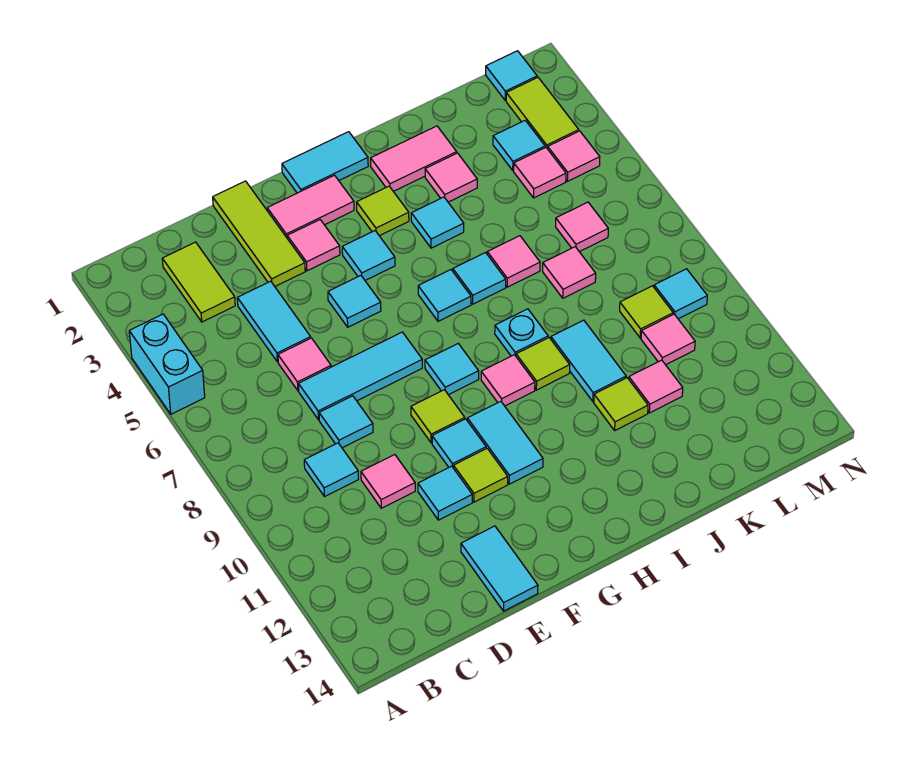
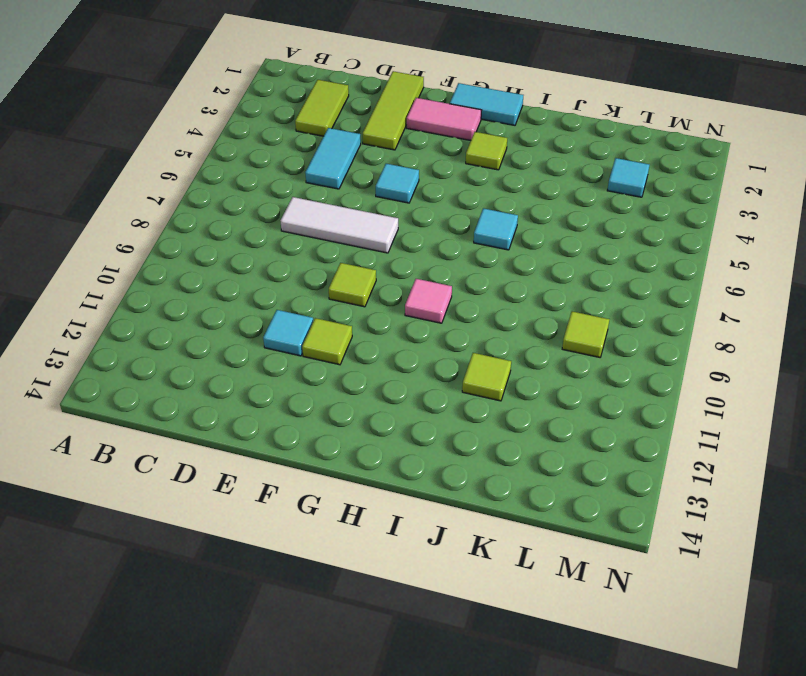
white 1x3 tile [280,197,398,253] -> cyan 1x3 tile [298,332,422,420]
none -> cyan 1x2 brick [129,314,205,414]
none -> cyan 1x1 tile [304,443,358,497]
none -> pink 1x1 tile [278,338,331,391]
none -> cyan 1x1 tile [319,396,373,448]

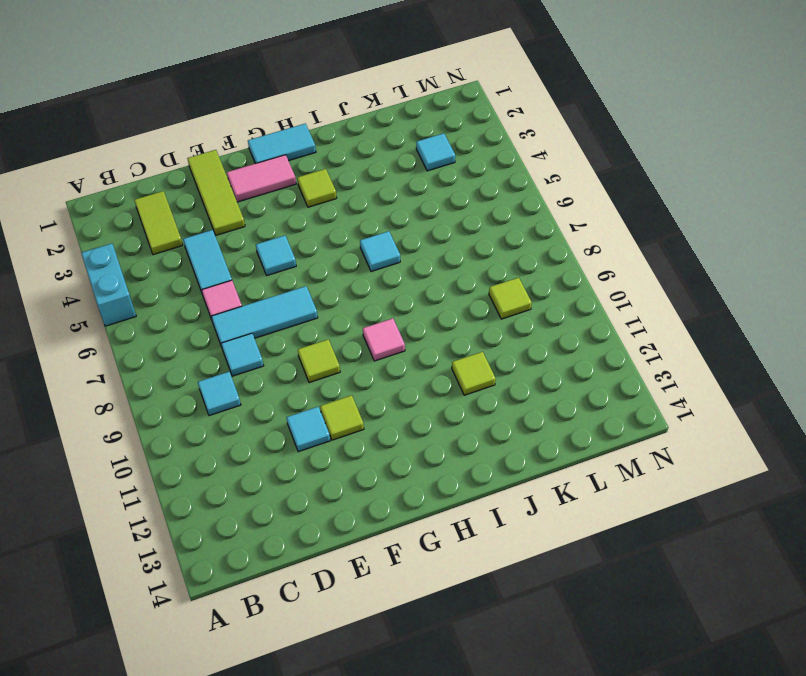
none -> pink 1x1 tile [361,455,415,508]
none -> cyan 1x2 tile [461,526,538,611]
none -> pink 1x1 tile [287,220,340,271]
none -> cyan 1x1 tile [432,419,486,468]

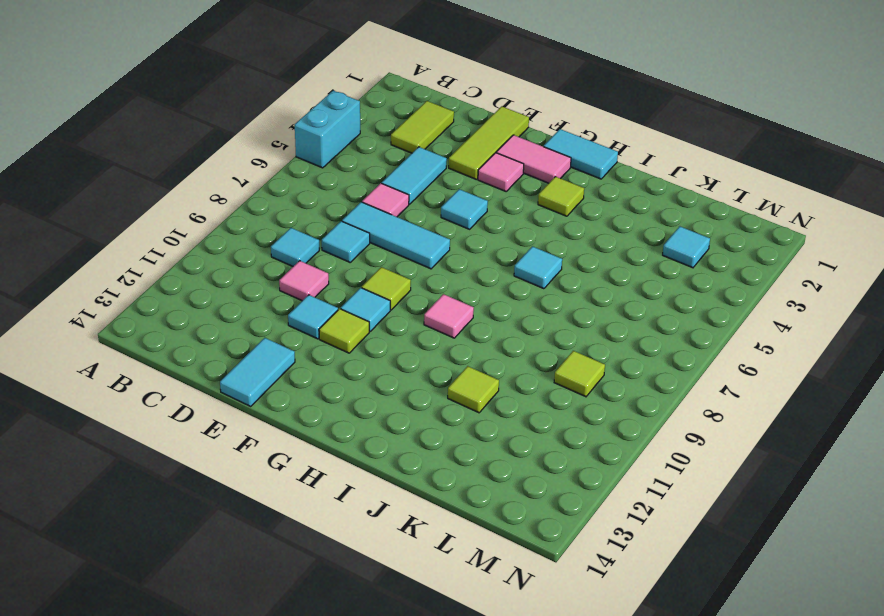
none -> cyan 1x1 tile [342,231,395,280]
none -> cyan 1x1 tile [425,344,479,395]
none -> cyan 1x2 tile [467,401,543,484]
none -> cyan 1x1 tile [418,270,471,321]

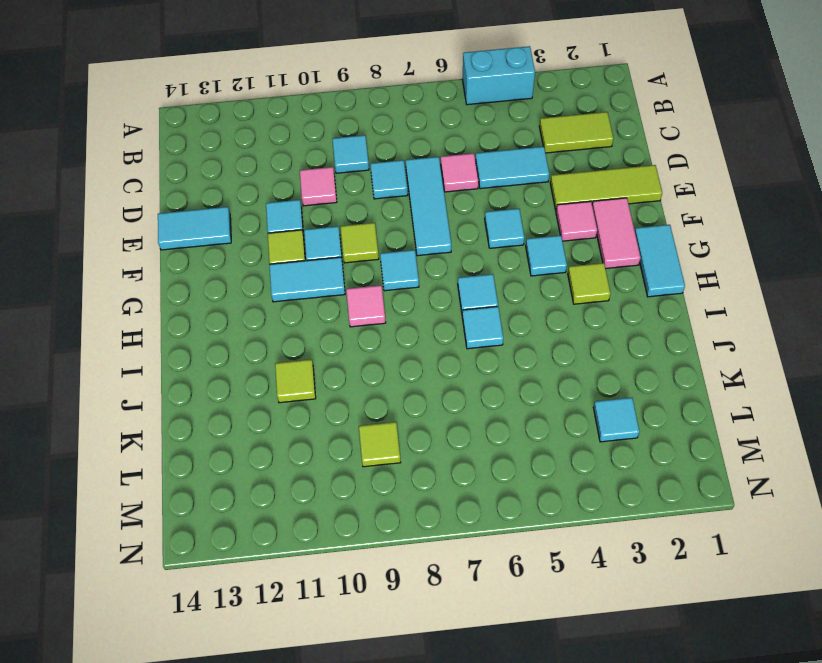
none -> pink 1x2 tile [371,126,457,191]
none -> cyan 1x1 tile [411,197,464,248]
none -> cyan 1x1 plate [495,309,548,356]
none -> lime 1x1 tile [516,338,570,390]

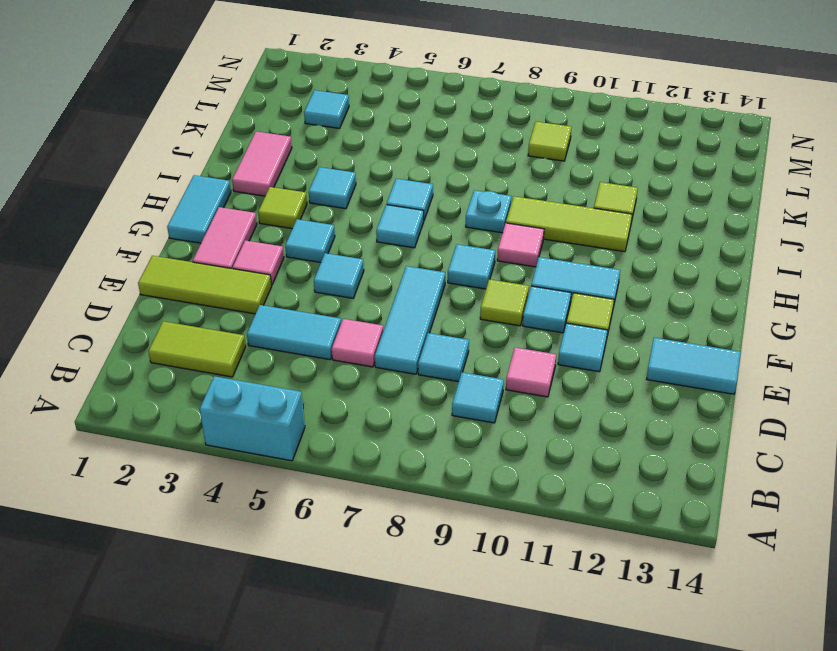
lime 1x3 tile [506,196,632,252] -> lime 1x1 tile [516,338,570,390]
none -> pink 1x1 tile [425,153,477,202]
none -> pink 1x1 tile [487,236,540,287]
none -> cyan 1x2 tile [551,320,626,401]
none -> pink 1x1 tile [543,247,596,298]

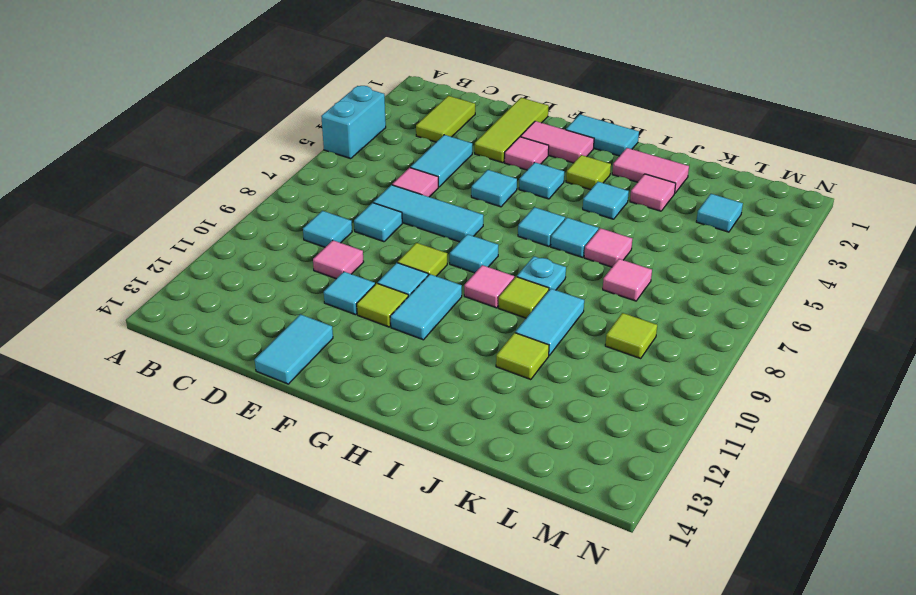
none -> pink 1x1 tile [629,360,683,413]
none -> pink 1x1 tile [514,148,566,198]
none -> pink 1x1 tile [556,202,608,252]
none -> pink 1x1 tile [641,314,695,365]

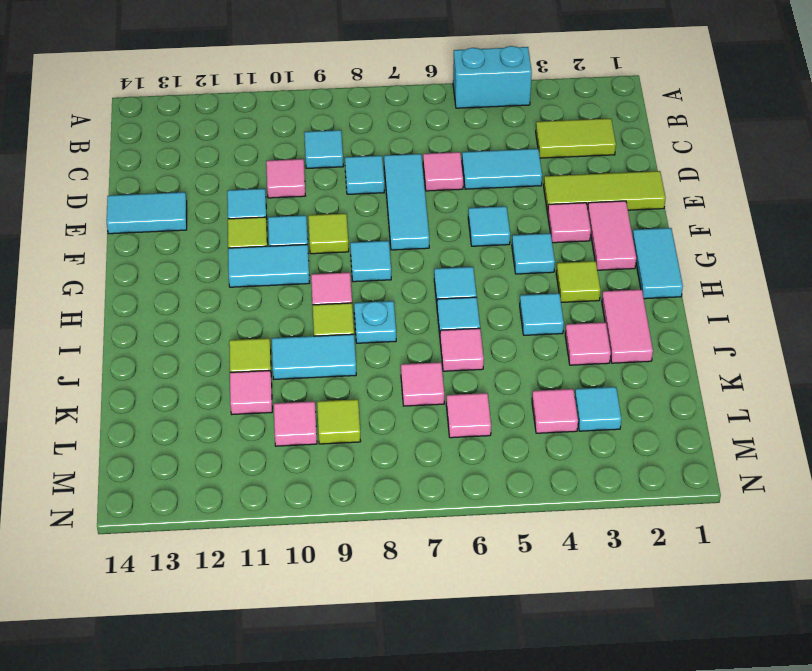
none -> cyan 1x1 tile [486,51,537,100]
none -> lime 1x2 tile [506,77,579,149]
none -> pink 1x1 tile [548,131,600,181]
none -> cyan 1x1 tile [654,269,707,319]

